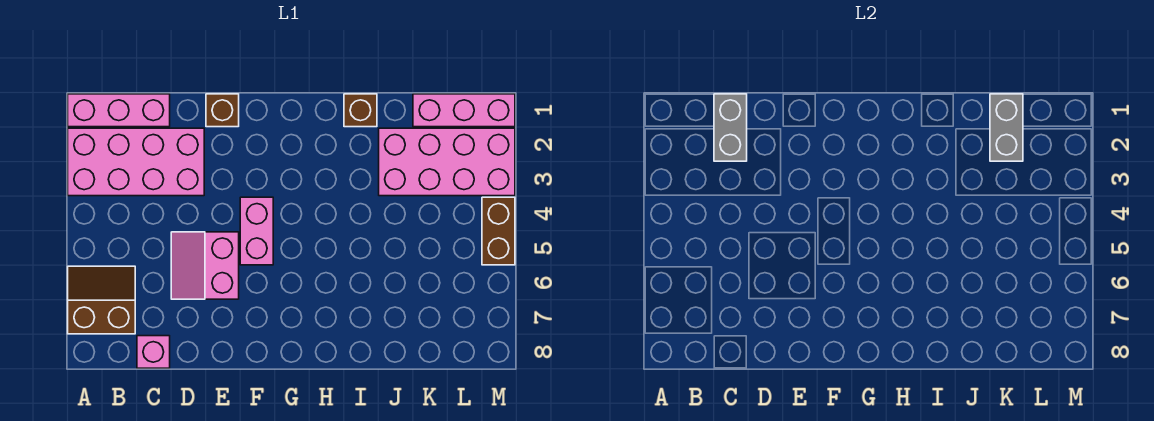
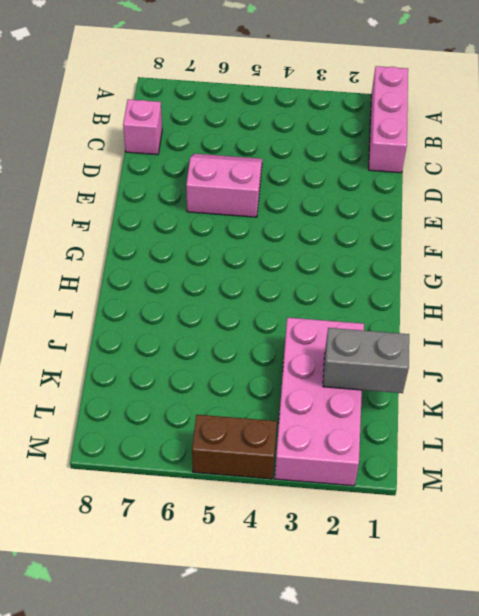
none -> pink 2x4 brick [68,128,204,196]
none -> brown 2x2 slope [68,266,135,334]
none -> brown 1x1 brick [206,94,239,127]

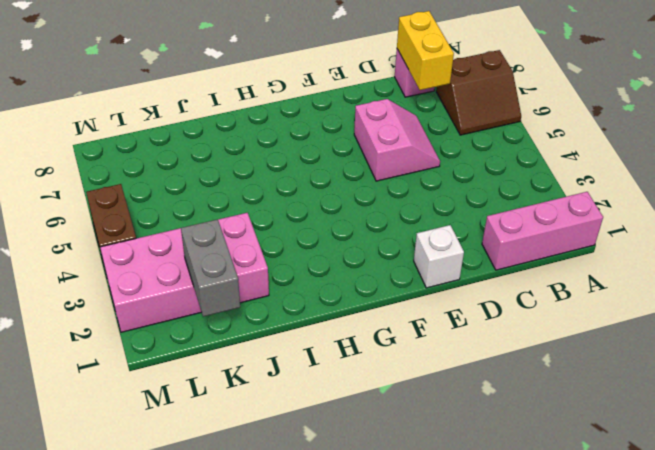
yellow 1x2 brick [397,11,454,90] -> none
white 1x1 brick [414,225,464,288] -> brown 1x1 brick [206,94,239,127]
none -> pink 2x4 brick [68,128,204,196]
none -> pink 1x2 brick [240,197,273,265]
none -> brown 1x1 brick [344,94,377,127]

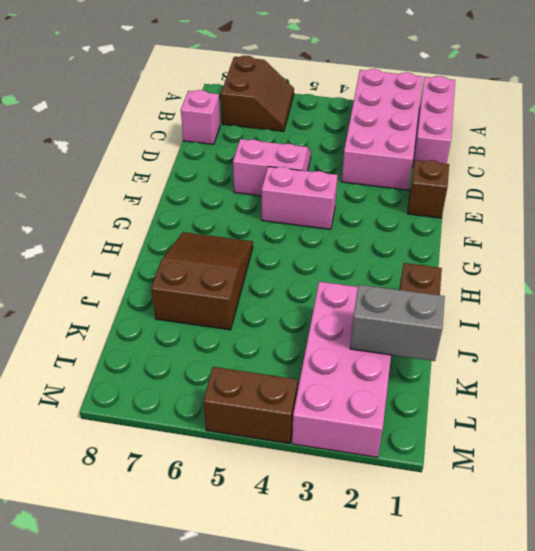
brown 2x3 slope [151,232,253,330] -> none
none -> pink 1x3 brick [413,94,515,127]
none -> grey 1x2 brick [714,94,747,161]

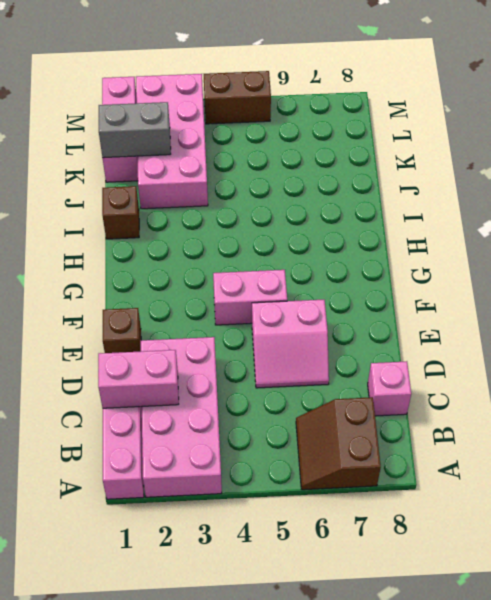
pink 1x2 brick [98,350,179,408] -> grey 1x2 brick [714,94,747,161]

